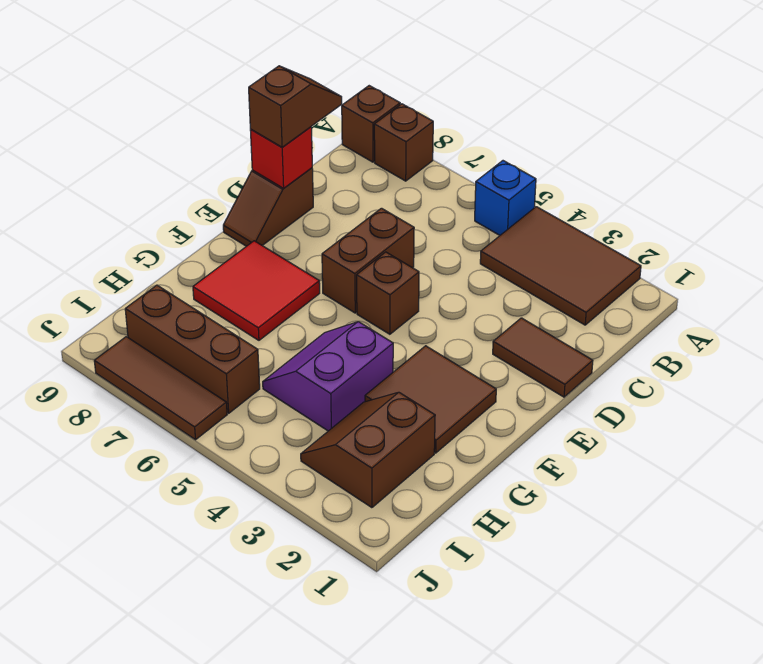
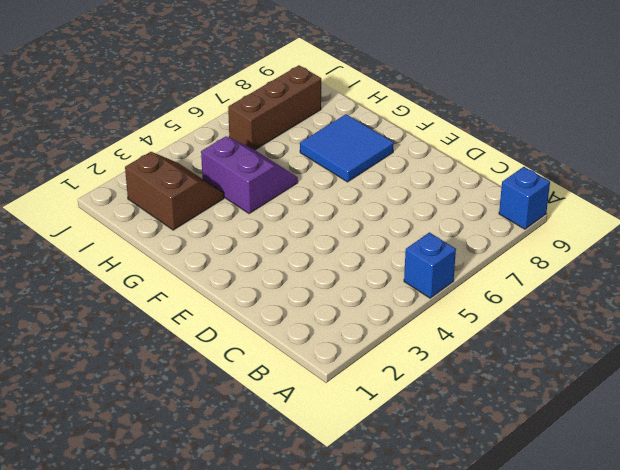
blue 1x1 brick [499,167,550,229] -> brown 1x1 brick [342,86,400,162]
blue 2x2 tile [300,114,394,182] -> red 2x2 tile [193,241,320,340]
none -> brown 2x3 tile [480,207,641,325]
none -> brown 1x1 brick [374,104,433,181]
none -> brown 1x2 tile [493,318,593,397]

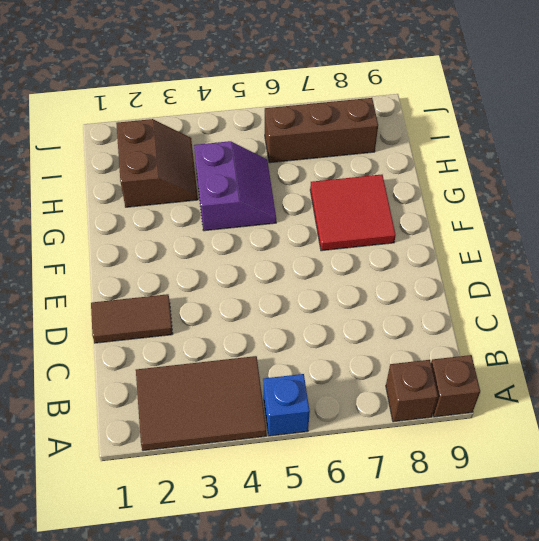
none -> brown 1x2 brick [322,208,414,313]
none -> brown 1x2 slope [223,168,313,246]
none -> brown 1x1 brick [357,252,419,334]

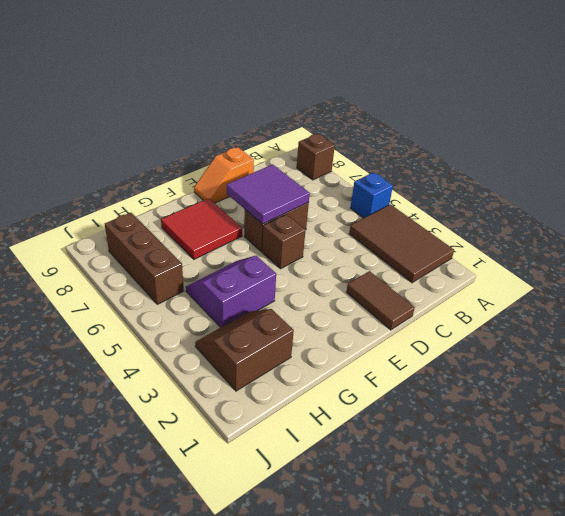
purple 2x2 tile [227,164,310,224] -> none
orange 1x2 slope [194,147,254,203] -> brown 1x2 slope [223,168,313,246]
none -> brown 1x1 brick [342,86,400,162]
none -> brown 2x2 tile [365,346,496,453]
none -> brown 1x3 tile [94,337,227,440]

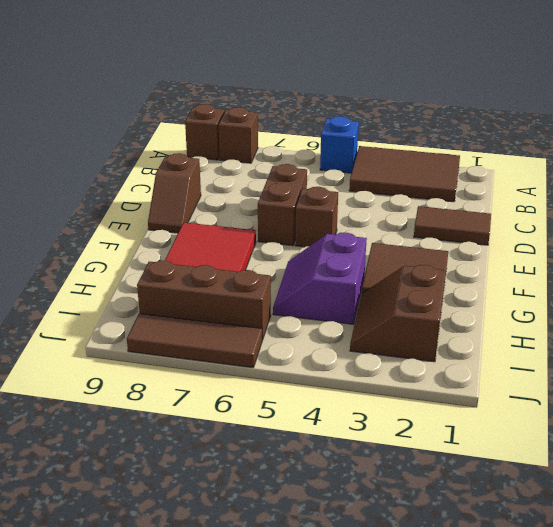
none -> red 1x1 brick [250,127,312,188]
none -> brown 1x2 slope [249,66,342,147]

